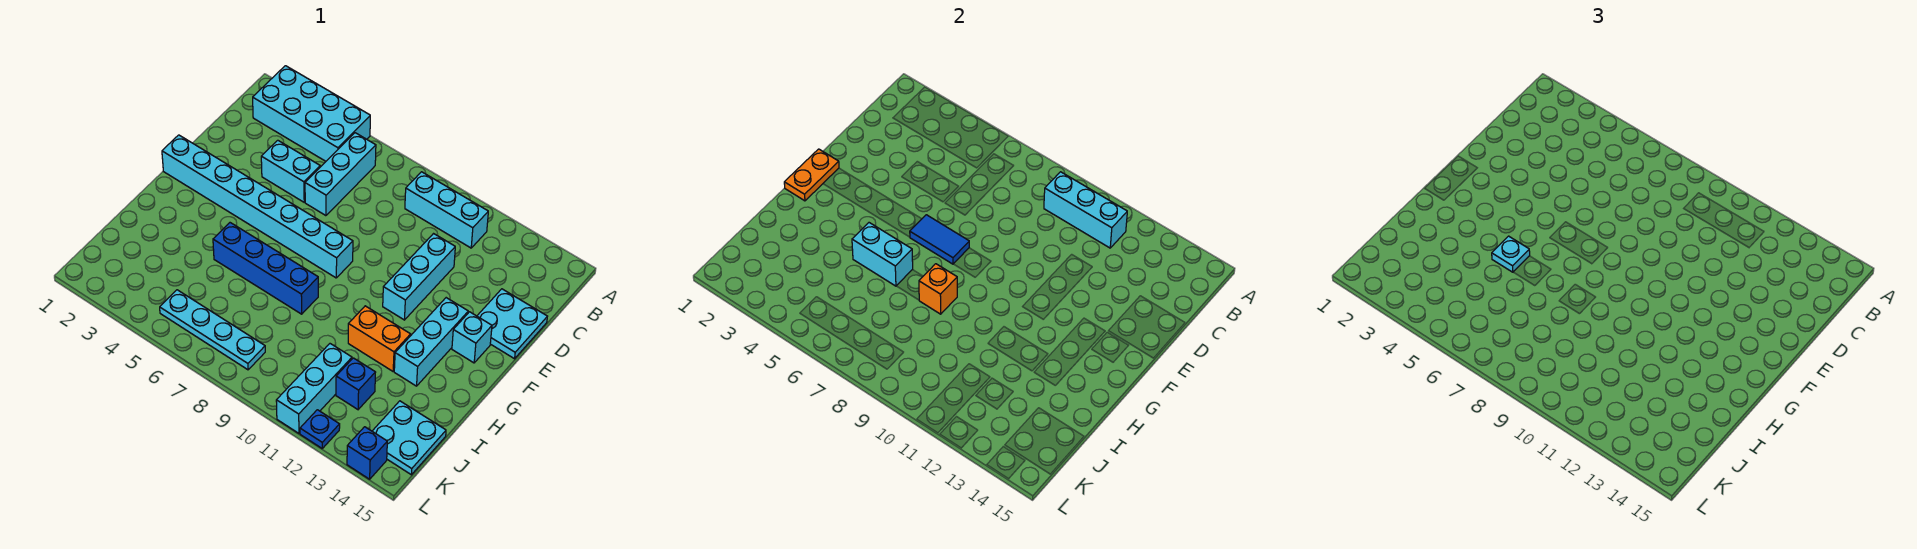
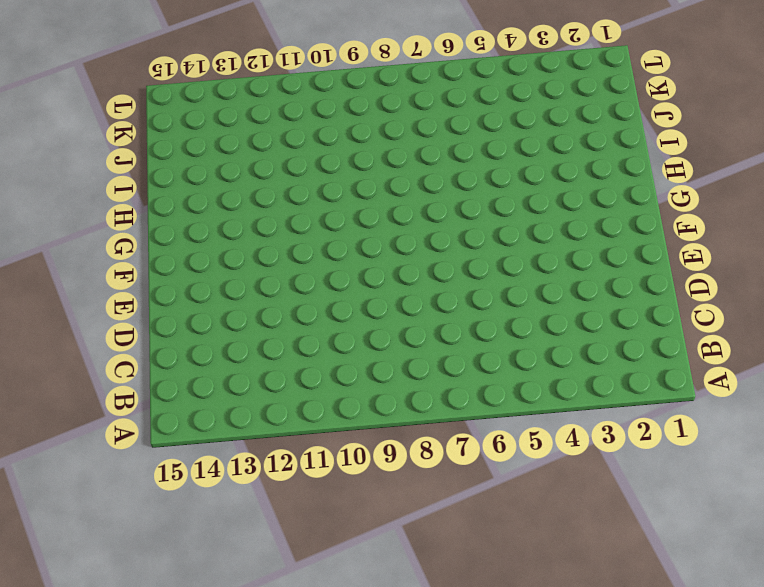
none -> cyan 2x4 brick [253,66,370,161]
none -> cyan 1x3 brick [305,133,376,216]
none -> cyan 1x3 brick [405,172,488,248]

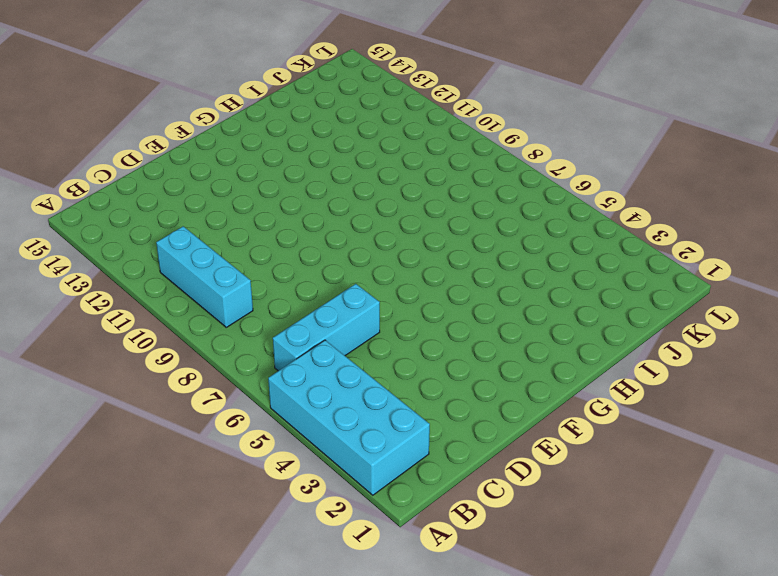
none -> cyan 1x2 brick [261,140,320,202]
none -> cyan 1x3 brick [383,234,455,320]
none -> cyan 2x2 plate [477,289,547,359]

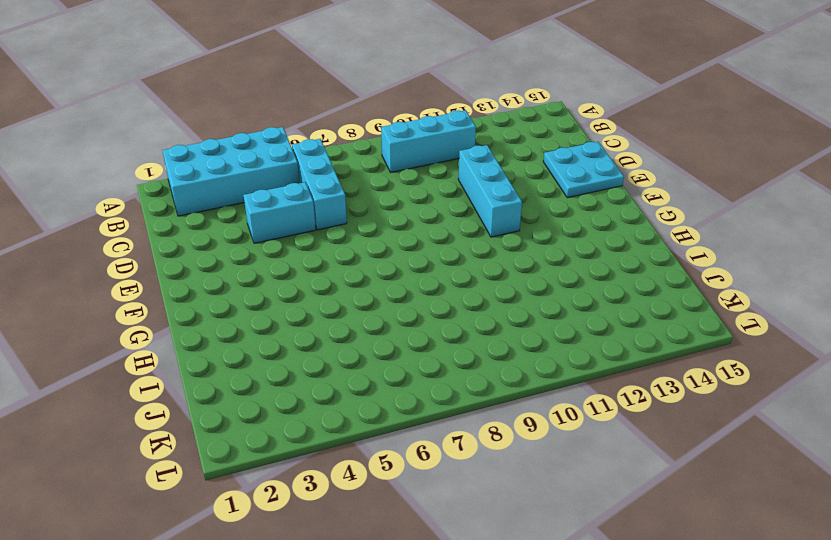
none -> cyan 1x8 brick [162,135,353,278]
none -> cyan 1x3 brick [394,298,468,386]
none -> cyan 1x1 brick [452,312,492,363]

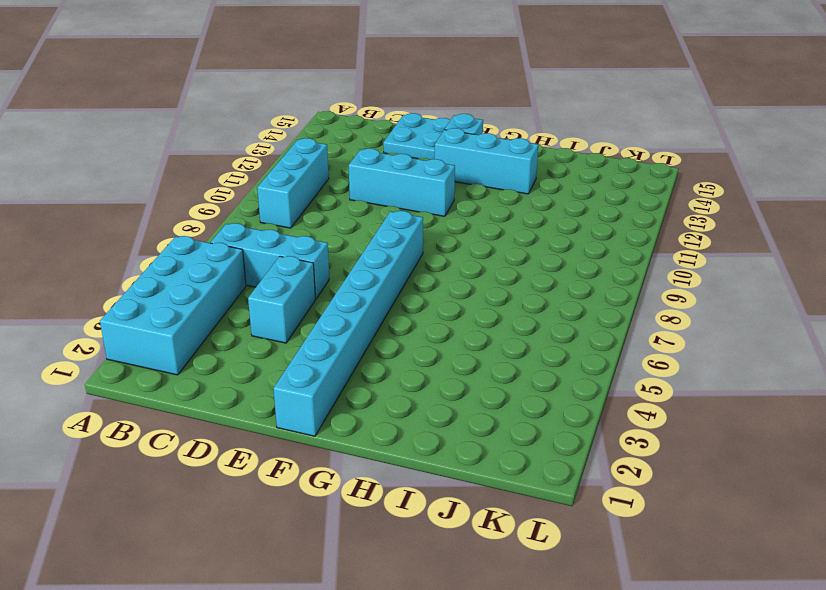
none -> blue 1x4 brick [213,223,318,314]
none -> orange 1x2 brick [348,306,411,371]
none -> cyan 1x3 brick [276,344,352,433]

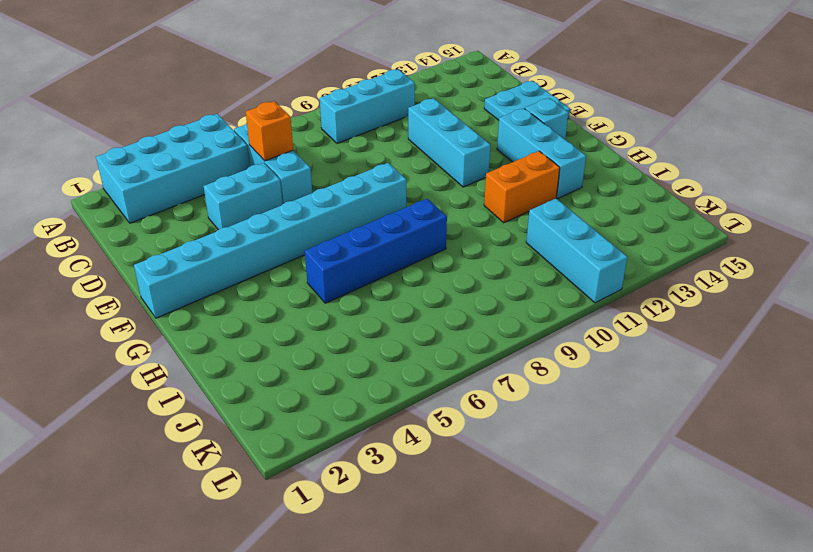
orange 1x1 brick [246,101,293,161] -> orange 1x1 brick moved to [919,264,957,314]
none -> blue 1x1 brick [336,358,376,410]
none -> cyan 2x2 plate [372,401,446,475]
none -> cyan 1x4 plate [160,290,265,370]

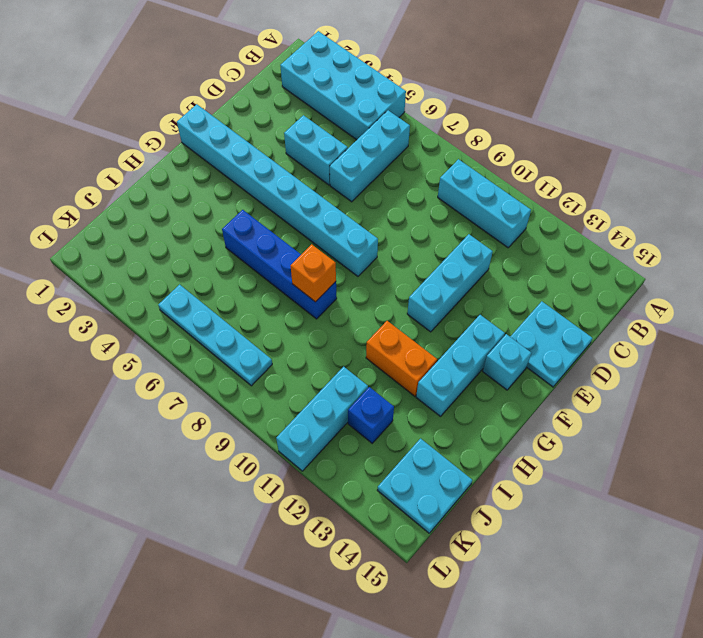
none -> blue 1x1 plate [300,410,340,448]
none -> blue 1x1 brick [347,427,387,479]
none -> cyan 1x3 brick [1044,172,1127,248]

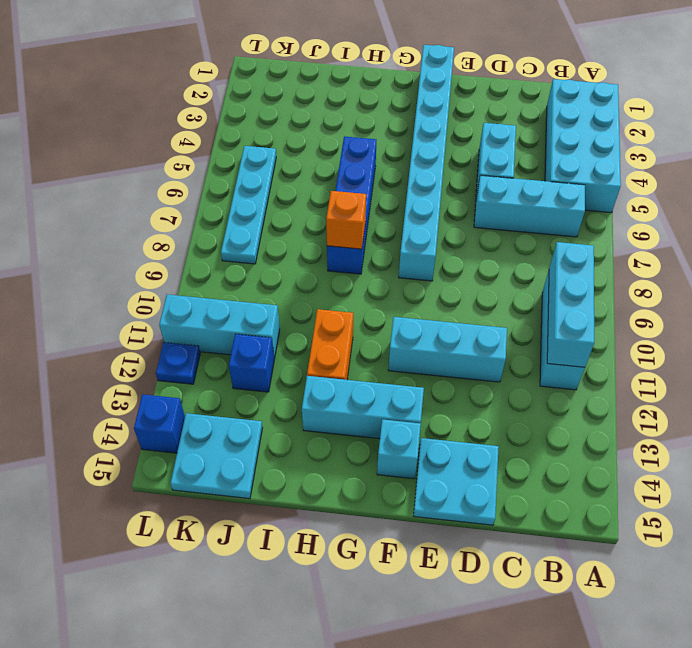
none -> orange 1x2 plate [784,149,839,201]
none -> blue 1x2 tile [910,215,969,264]
none -> cyan 1x2 brick [852,223,913,286]

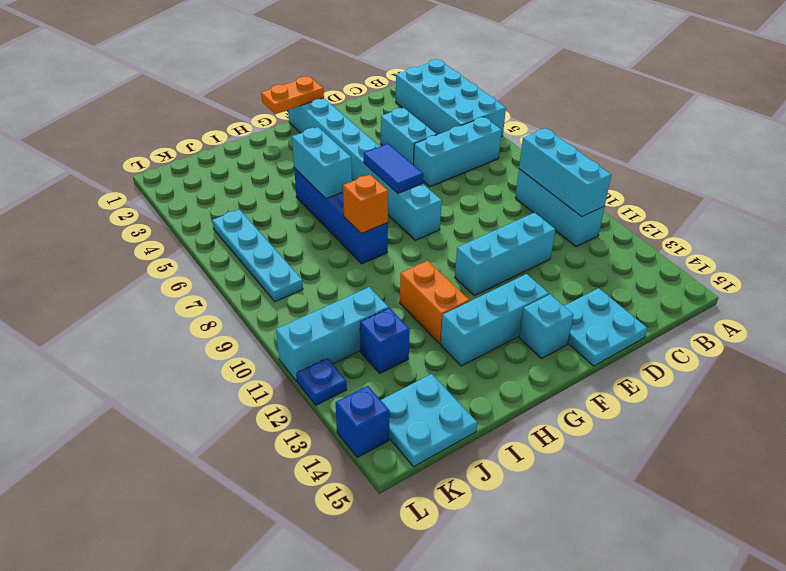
none -> cyan 1x1 plate [1492,236,1530,272]

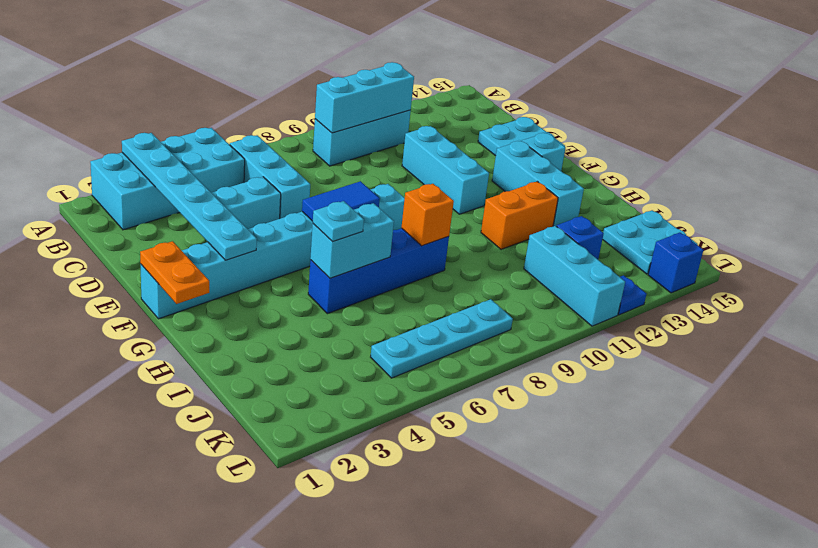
cyan 1x6 plate [122,133,257,260] -> none

